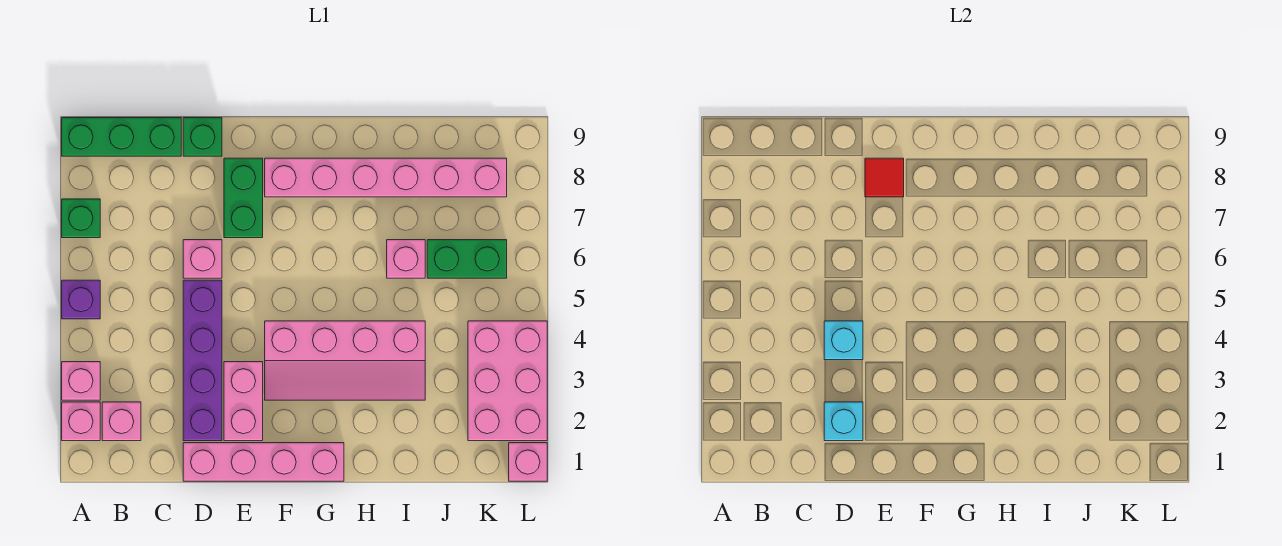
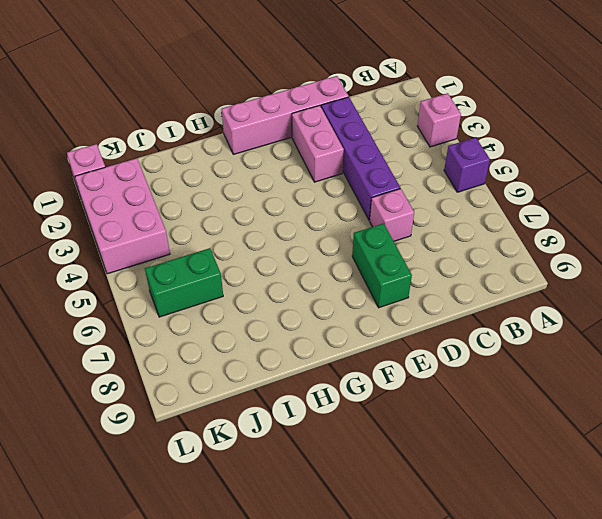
none -> pink 1x1 brick [62,402,100,441]
none -> green 1x1 brick [62,199,100,238]
none -> green 1x3 brick [62,118,181,156]

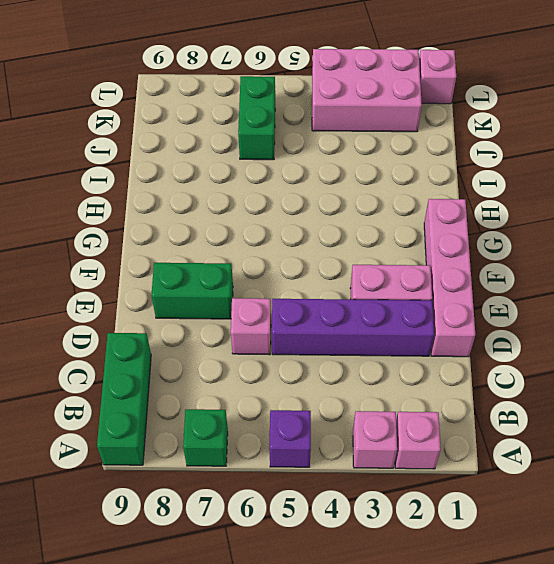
none -> pink 1x1 brick [102,402,141,441]
none -> green 1x1 brick [183,118,222,156]
none -> pink 2x4 slope [265,321,425,400]

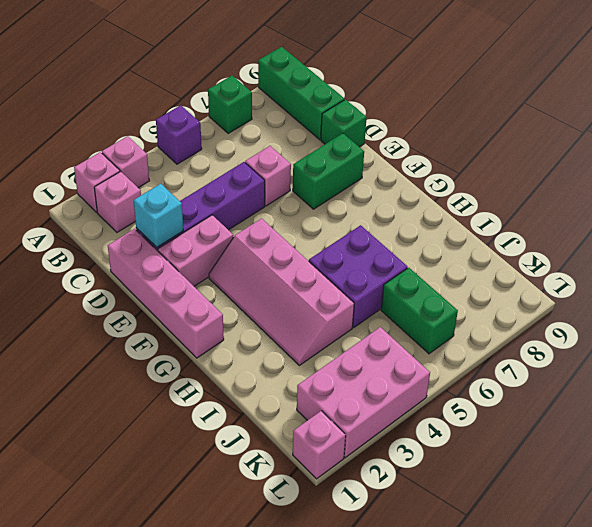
purple 2x2 brick [309,225,408,328] -> pink 1x1 brick [387,240,425,278]
none -> pink 1x6 brick [265,158,507,197]
none -> cyan 1x1 brick [824,321,863,360]
none -> red 1x1 tile [865,158,904,197]

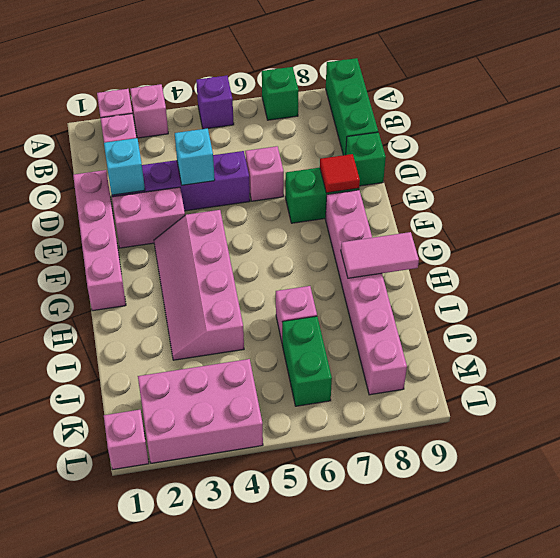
pink 1x2 tile [341,232,419,278] -> none

